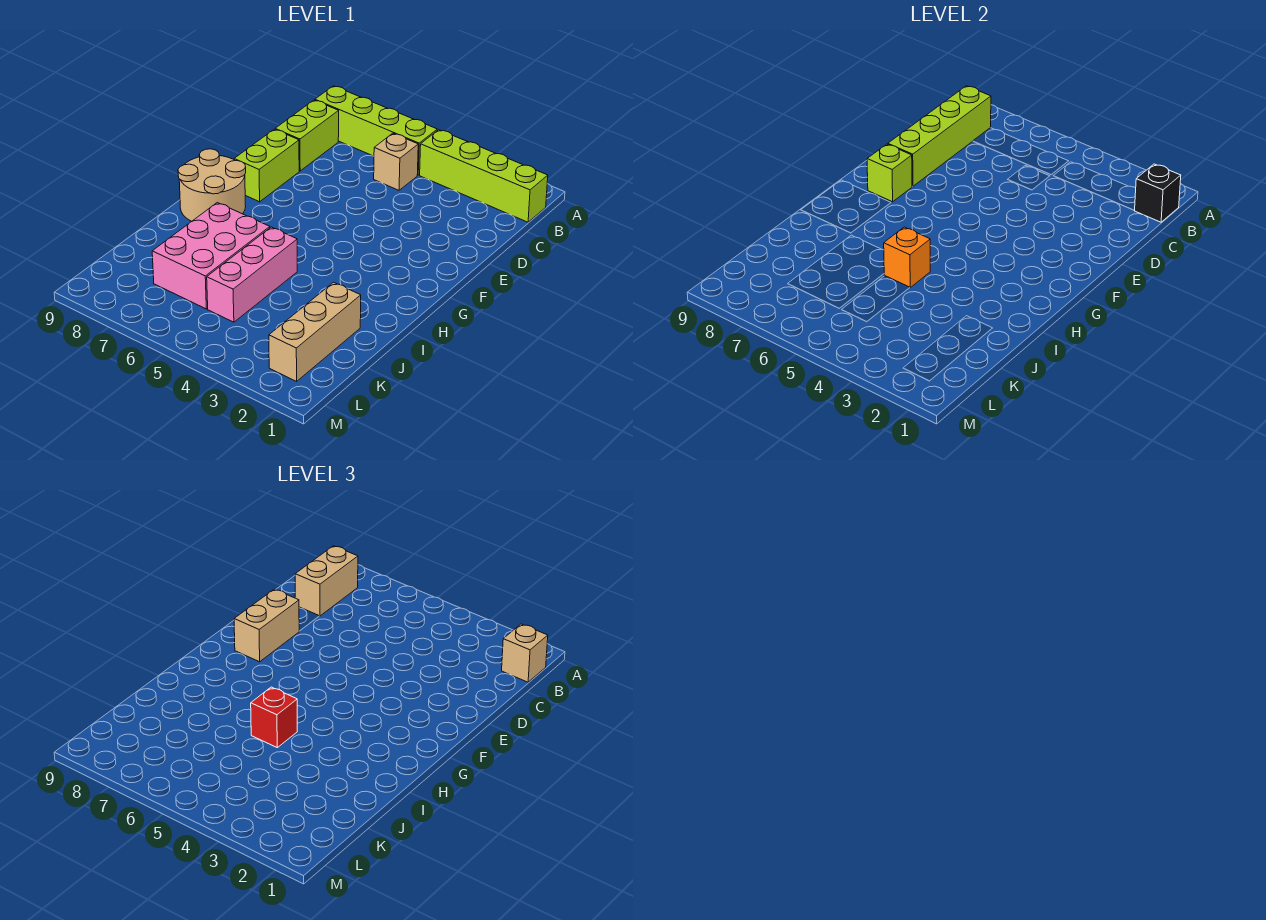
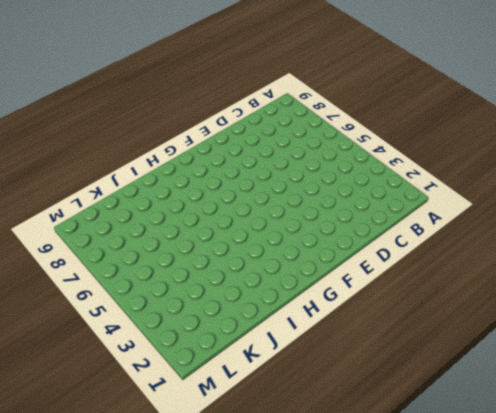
none -> lime 1x4 brick [420,130,548,222]
none -> lime 1x4 brick [315,86,437,175]
none -> tan 1x1 brick [374,133,418,190]

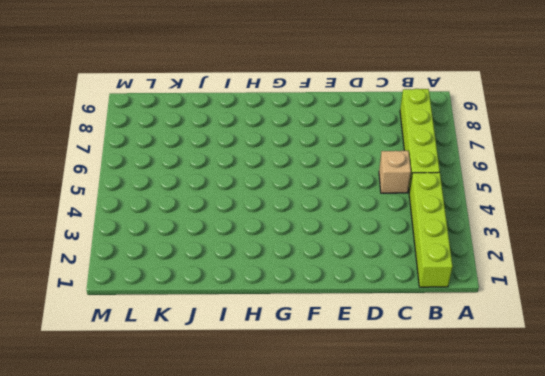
none -> lime 1x2 brick [275,100,339,171]
none -> lime 1x2 brick [234,129,299,202]
none -> tan 2x2 round brick [178,149,246,221]

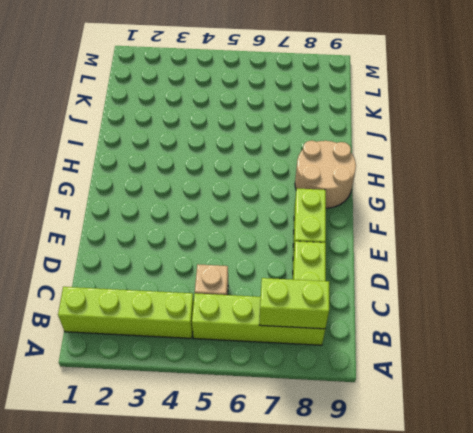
lime 1x2 brick [259,278,329,329] -> lime 1x4 brick [888,86,991,186]
none -> pink 1x3 brick [207,227,297,322]
none -> pink 2x3 brick [152,203,270,309]
none -> tan 1x3 brick [269,282,361,381]

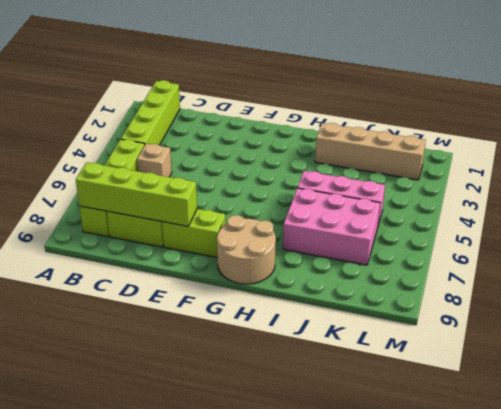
tan 1x4 brick [315,123,426,180] -> tan 1x3 brick [269,282,361,381]
none -> black 1x1 brick [1134,164,1181,222]
none -> lime 1x1 brick [867,144,912,202]
none -> orange 1x1 brick [884,227,930,287]

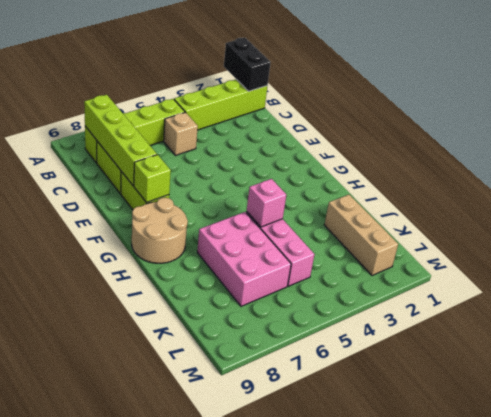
black 1x2 brick [224,38,271,91] -> black 1x1 brick [1134,164,1181,222]
pink 1x1 brick [247,179,286,227] -> orange 1x1 brick [884,227,930,287]
none -> tan 1x1 brick [502,624,548,682]
none -> tan 1x2 brick [295,546,358,616]
none -> tan 1x2 brick [234,589,299,662]

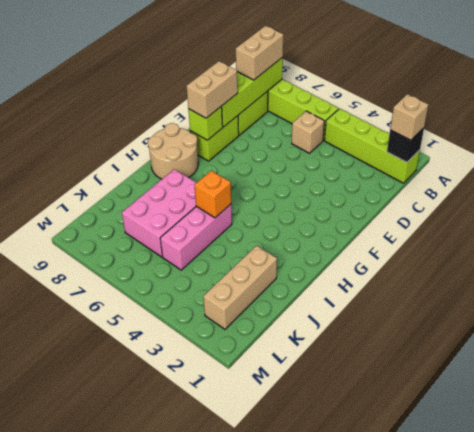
none -> red 1x1 brick [251,687,297,747]

